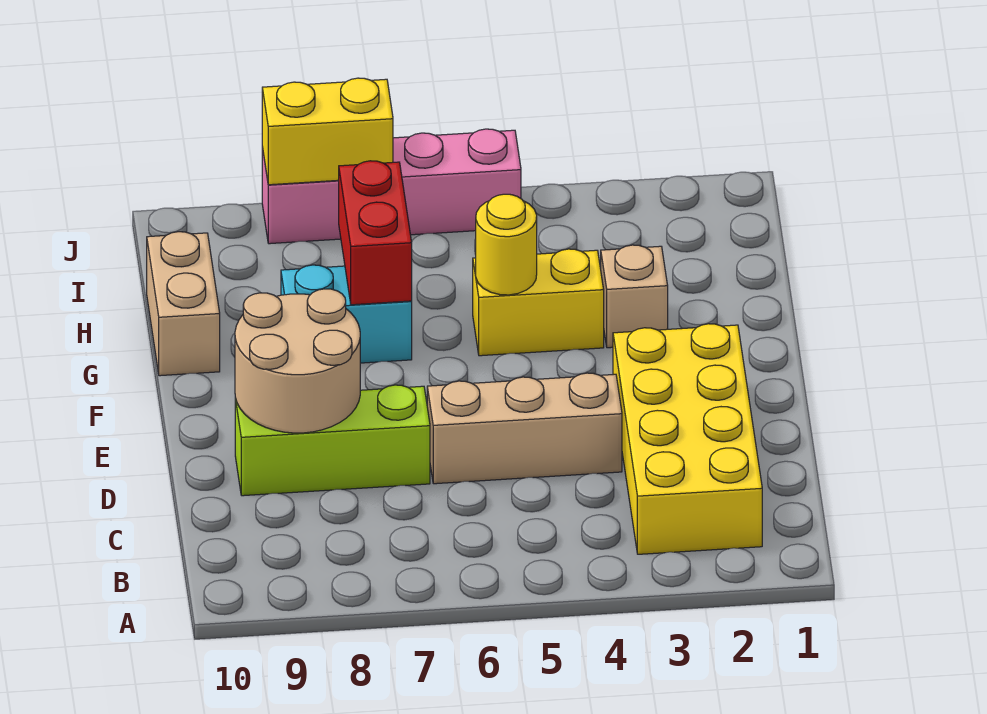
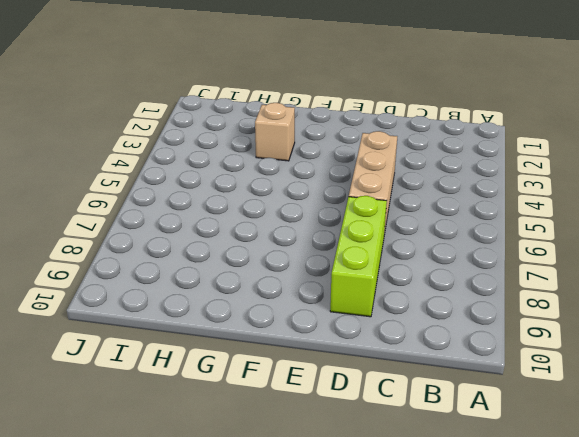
none -> yellow 2x4 brick [613,324,762,554]
none -> yellow 1x2 brick [473,249,604,356]
none -> cyan 1x2 brick [281,265,412,363]

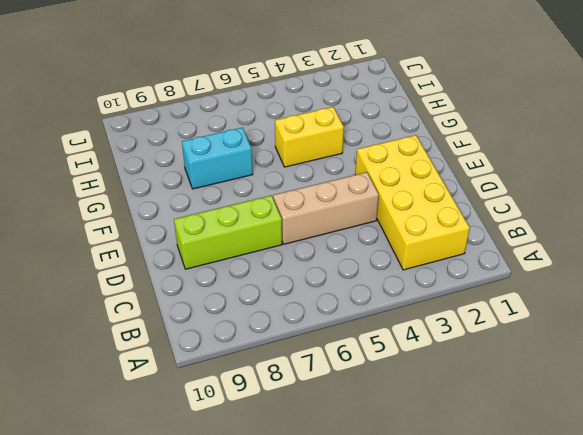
none -> tan 1x1 brick [601,245,668,348]
none -> tan 1x2 brick [147,232,220,376]
none -> pink 1x4 brick [262,129,521,244]

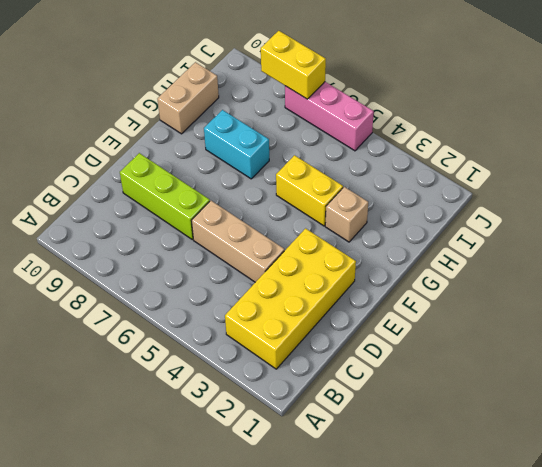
pink 1x3 brick [285,82,374,151] -> pink 1x4 brick [262,129,521,244]
none -> tan 2x2 round brick [235,289,360,433]
none -> yellow 1x1 round brick [476,194,537,295]
none -> red 1x2 brick [339,161,412,305]

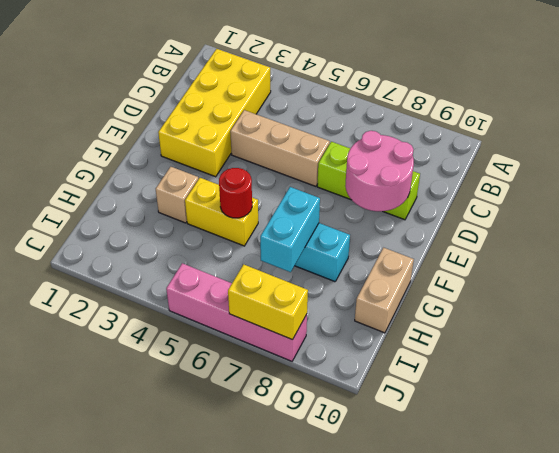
pink 2x2 round brick [345,131,414,211] -> tan 2x2 round brick [235,289,360,433]
red 1x1 round brick [219,168,252,218] -> yellow 1x1 round brick [476,194,537,295]
cyan 1x2 brick [260,187,320,272] -> red 1x2 brick [339,161,412,305]

